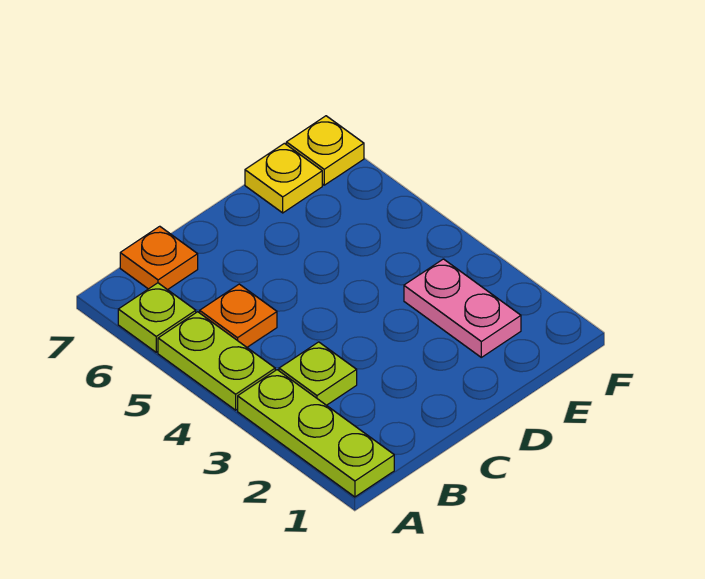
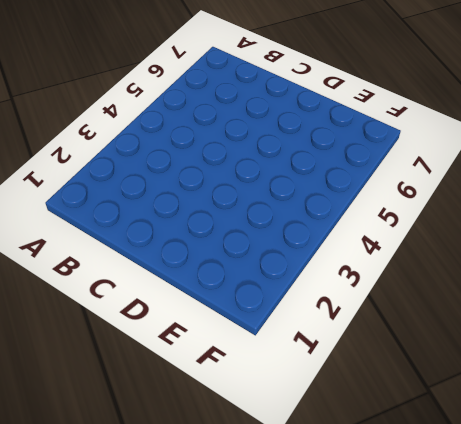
none -> lime 1x3 plate [238,370,394,497]
none -> lime 1x2 plate [158,312,275,410]

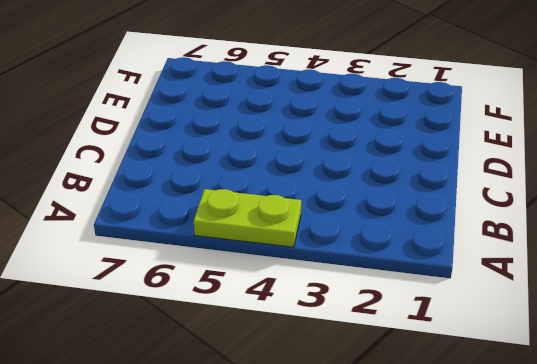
none -> lime 1x3 plate [238,370,394,497]
none -> lime 1x1 plate [118,283,196,352]

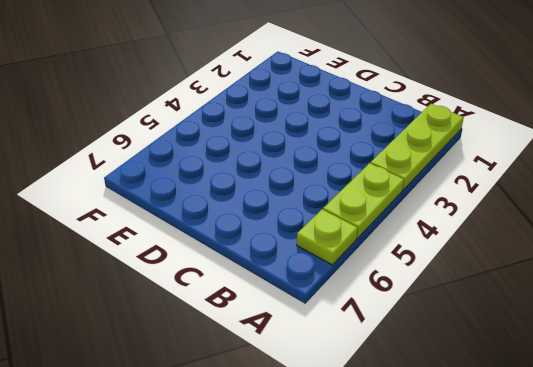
none -> lime 1x1 plate [279,342,357,405]
none -> orange 1x1 plate [200,284,277,347]

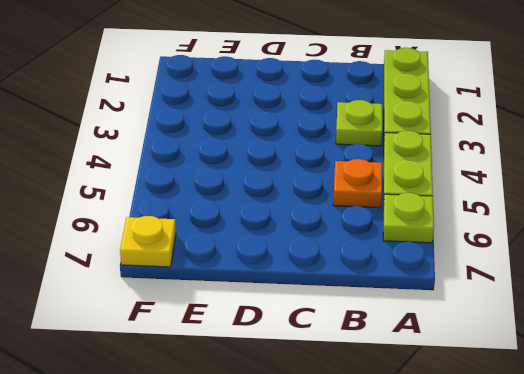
none -> orange 1x1 plate [120,226,198,290]
none -> pink 1x2 plate [404,259,521,357]

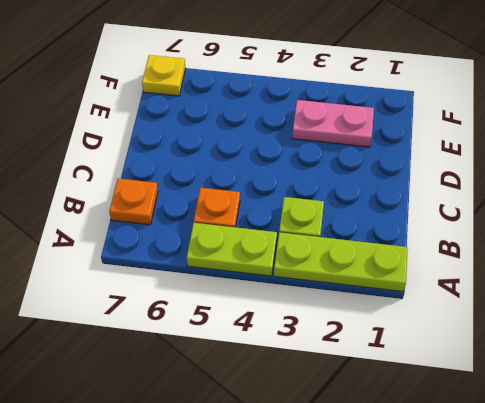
none -> lime 1x1 plate [118,283,196,352]
none -> yellow 1x1 plate [245,143,322,213]

